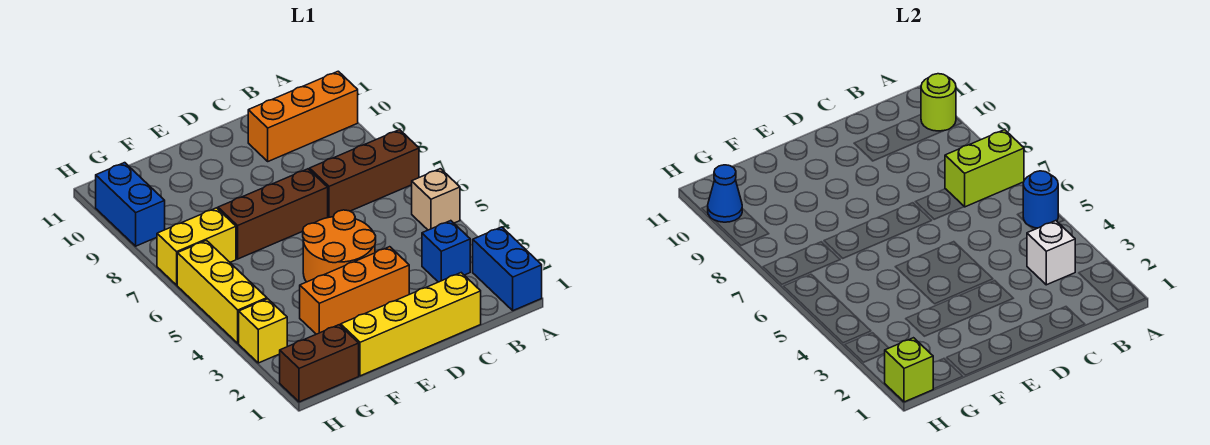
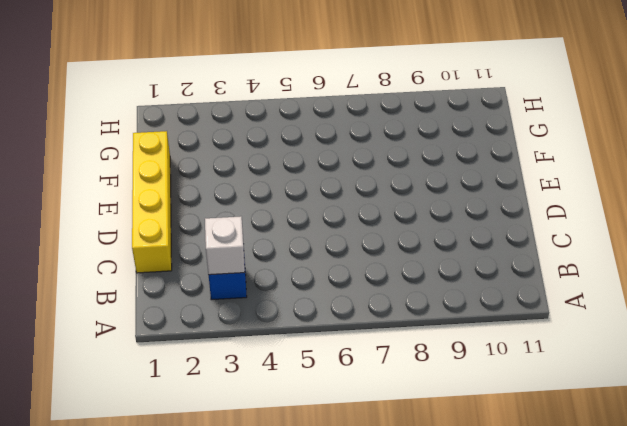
none -> blue 1x2 brick [473,227,542,311]
none -> tan 1x1 brick [412,169,460,230]
none -> brown 1x3 brick [310,130,419,218]

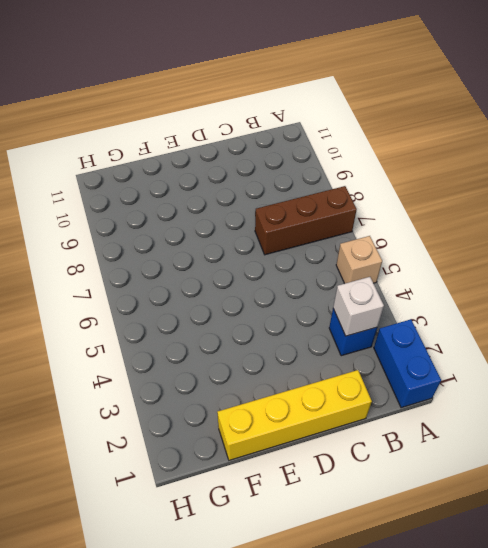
none -> orange 1x3 brick [248,71,358,161]
none -> orange 1x3 brick [300,247,409,334]
none -> orange 2x2 round brick [303,210,376,282]

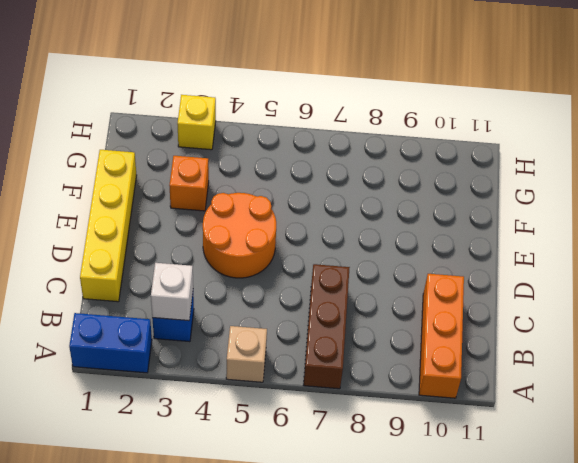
orange 1x1 brick [169,156,209,211] -> orange 1x3 brick [300,247,409,334]
none -> brown 1x3 brick [218,169,328,259]
none -> brown 1x2 brick [280,325,359,402]
none -> yellow 1x2 brick [157,208,236,285]

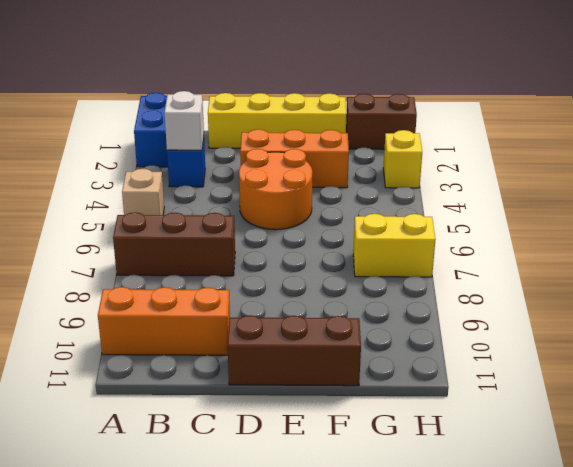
brown 1x3 brick [228,316,361,386] -> brown 1x3 brick moved to [218,169,328,259]
none -> yellow 1x3 brick [177,240,267,343]
none -> blue 1x2 brick [96,163,165,246]
none -> blue 1x1 round brick [1023,171,1058,228]

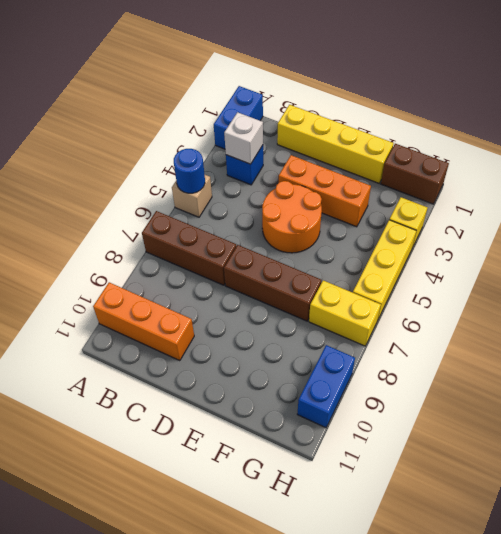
none -> lime 1x2 brick [945,130,1024,207]
none -> lime 1x1 round brick [921,74,956,131]
none -> lime 1x1 brick [884,338,933,402]

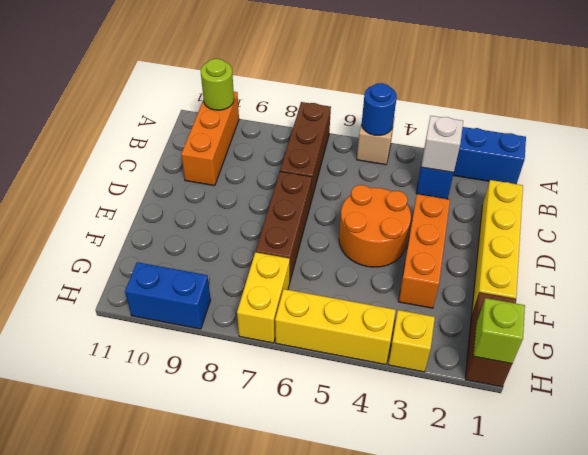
none -> lime 1x2 brick [945,130,1024,207]
none -> blue 1x1 cone [708,165,742,222]

